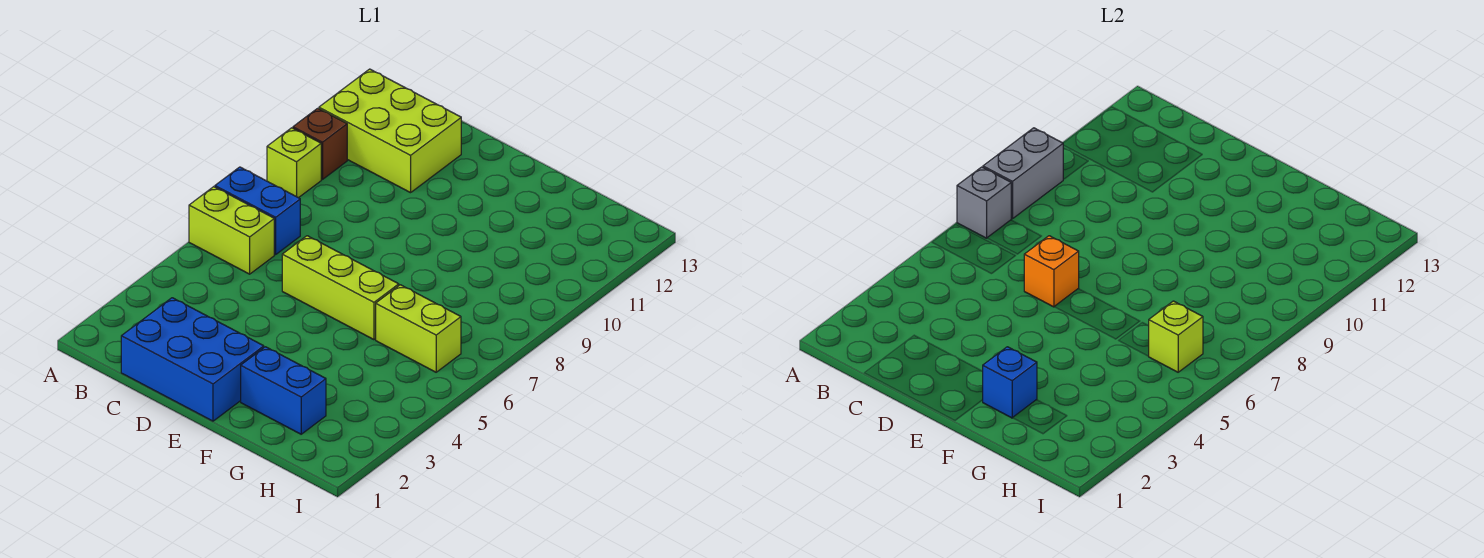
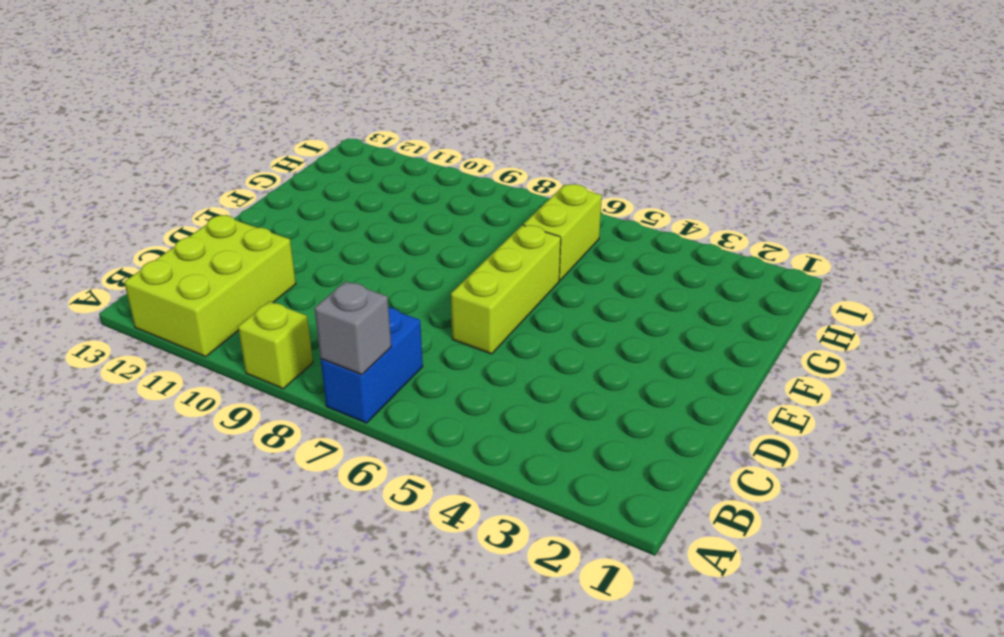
none -> lime 1x2 brick [189,187,274,274]
none -> brown 1x1 brick [293,108,347,180]
none -> blue 2x3 brick [121,298,264,421]

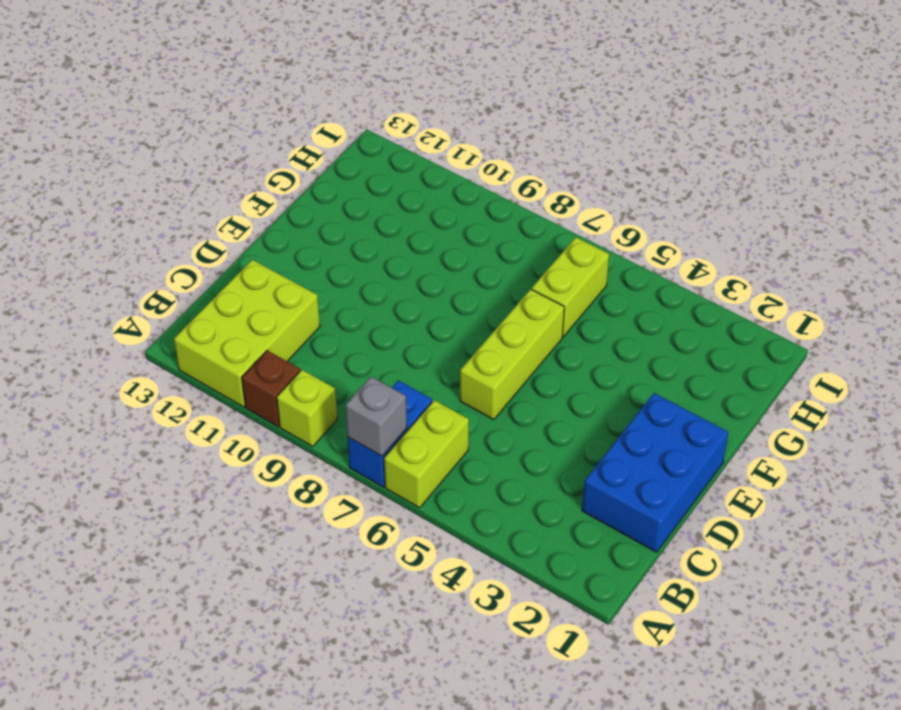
none -> blue 1x2 brick [241,347,326,434]
none -> grey 1x2 brick [983,128,1064,219]
none -> orange 1x1 brick [1024,236,1079,307]

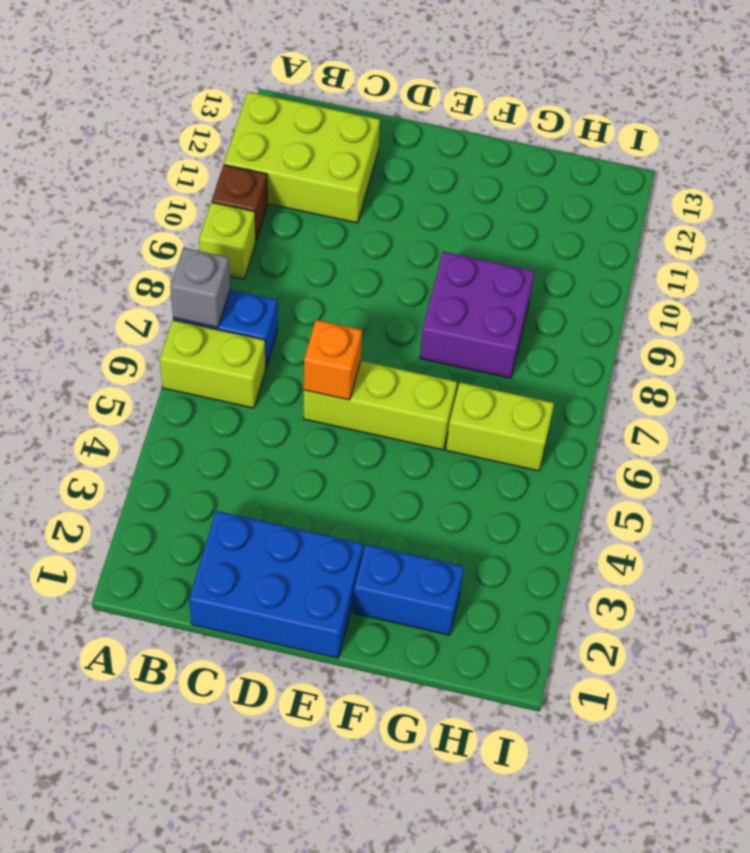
purple 2x2 brick [420,252,534,378] -> none
none -> grey 1x2 brick [983,128,1064,219]
none -> blue 1x1 brick [983,347,1037,418]
none -> lime 1x1 brick [1148,301,1203,372]

